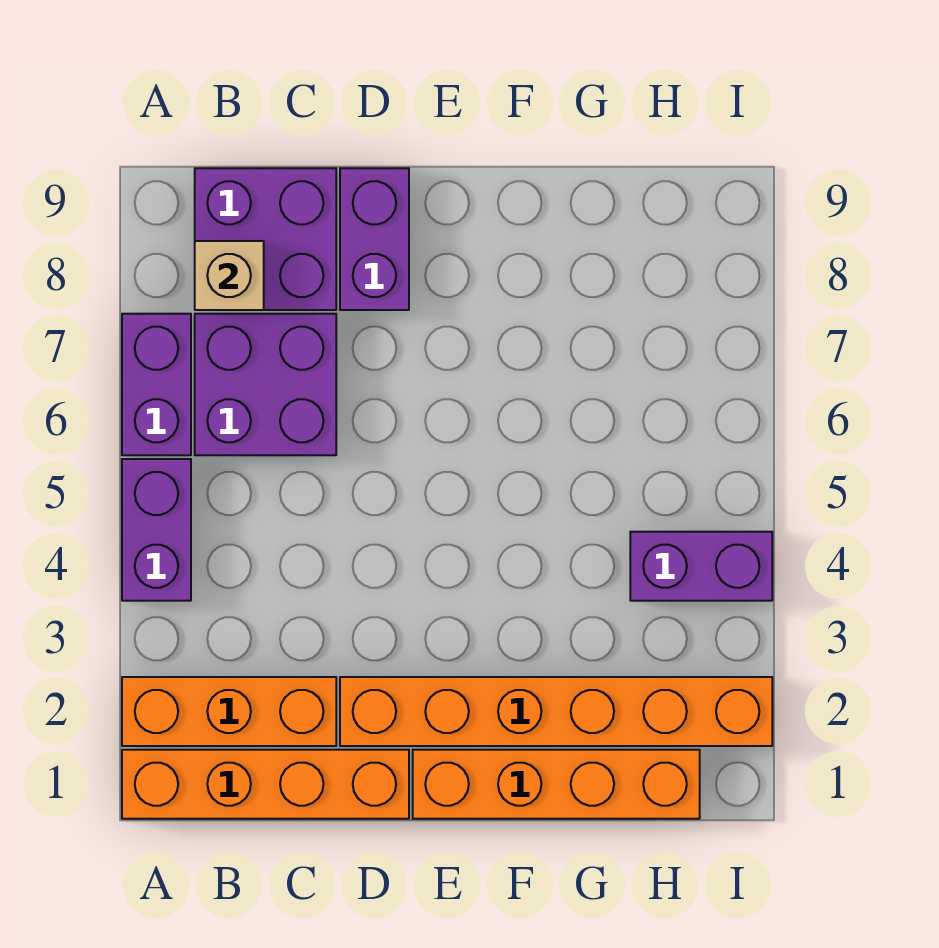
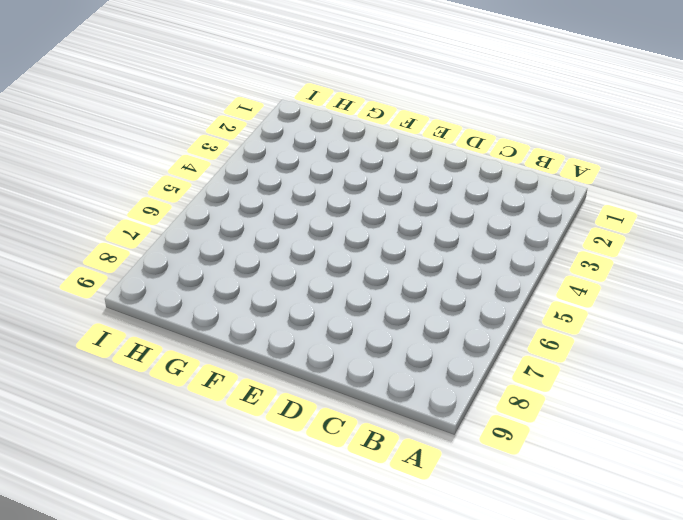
none -> orange 1x4 brick [122,750,409,819]
none -> orange 1x3 brick [122,677,336,746]

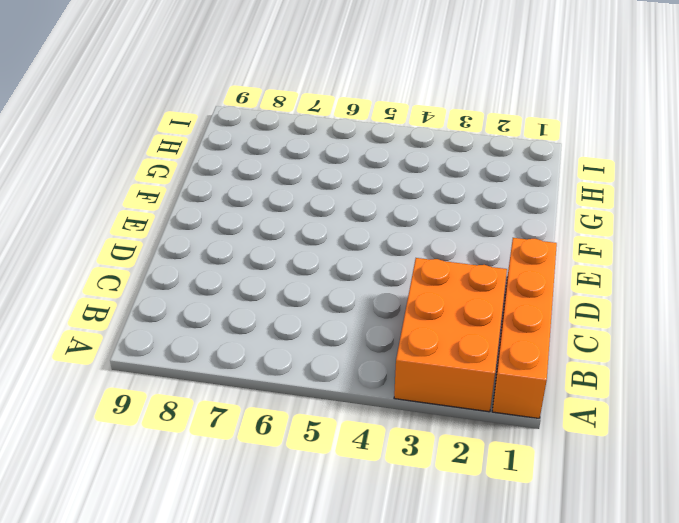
orange 2x3 brick [394,258,507,412] -> orange 1x3 brick [122,677,336,746]
none -> purple 1x2 brick [122,459,191,601]
none -> purple 1x2 brick [122,314,191,455]

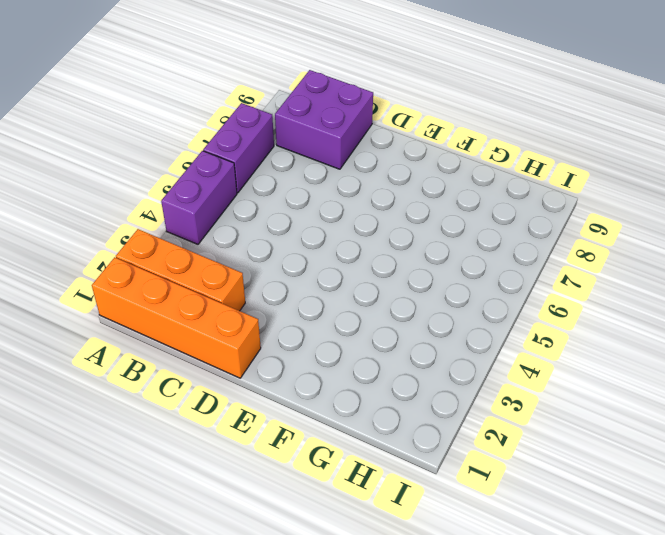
none -> purple 2x2 brick [195,314,336,455]
none -> orange 1x6 brick [340,677,772,746]

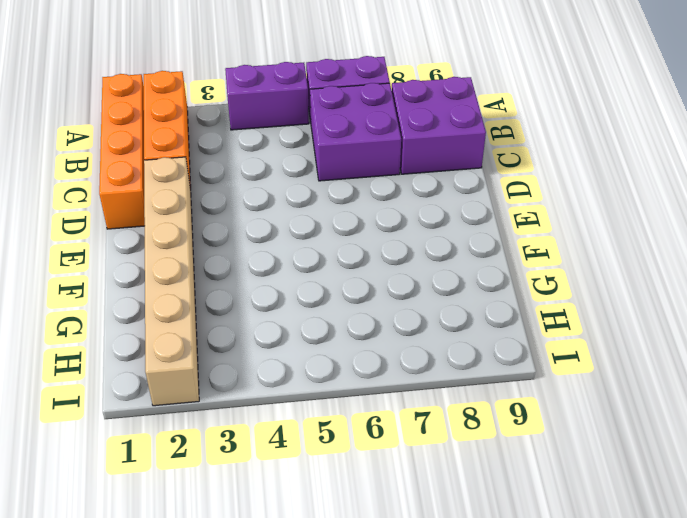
tan 1x6 brick [144,157,199,406] -> orange 1x6 brick [340,677,772,746]
none -> purple 1x2 brick [340,168,409,310]
none -> orange 1x4 brick [413,750,700,819]

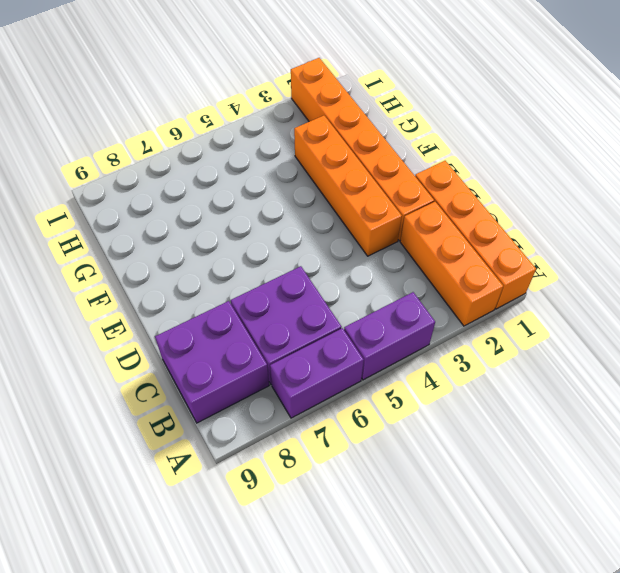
orange 1x4 brick [294,116,402,256] -> orange 1x4 brick moved to [413,750,700,819]
none -> purple 1x2 brick [340,168,409,310]
none -> purple 1x2 brick [630,532,772,601]

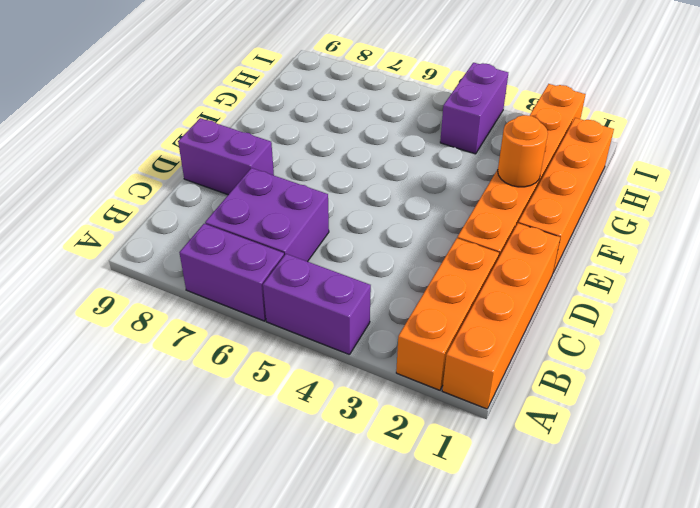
orange 1x1 round brick [498,115,548,187] -> none
none -> purple 2x2 brick [195,168,336,310]
none -> tan 1x1 brick [195,241,264,310]

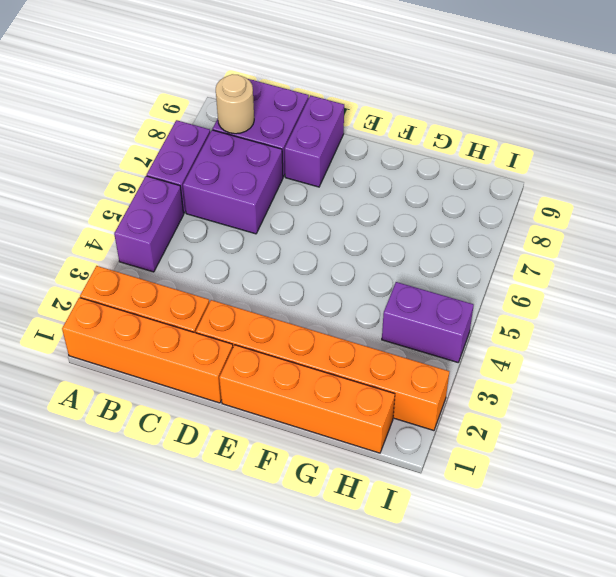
tan 1x1 round brick [216,74,254,134] -> tan 1x1 brick [195,241,264,310]

